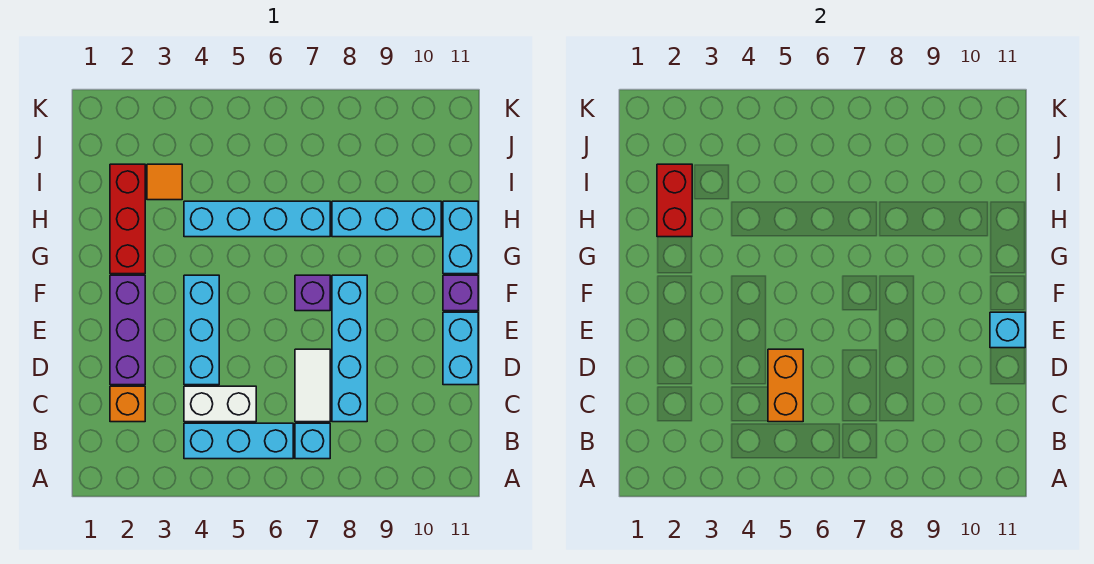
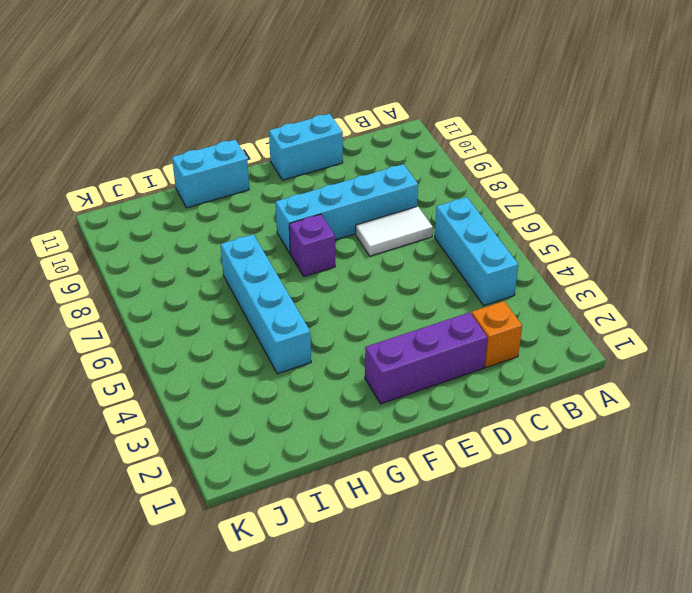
none -> cyan 1x1 brick [295,423,330,459]
none -> white 1x2 brick [184,386,256,422]
none -> cyan 1x3 brick [184,275,219,385]

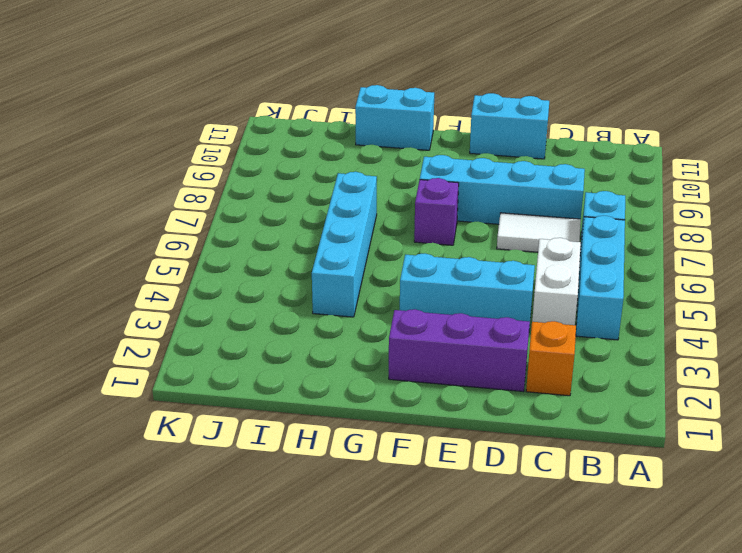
none -> purple 1x1 brick [443,275,478,311]
none -> red 1x3 brick [110,164,145,274]
none -> cyan 1x3 brick [332,201,441,237]

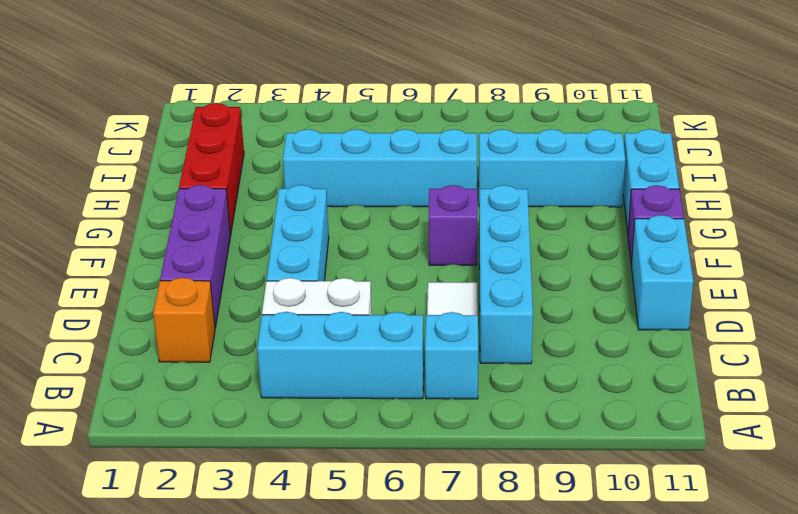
none -> orange 1x1 tile [147,164,182,200]
none -> orange 1x2 brick [768,349,803,422]
none -> cyan 1x1 brick [990,312,1025,348]

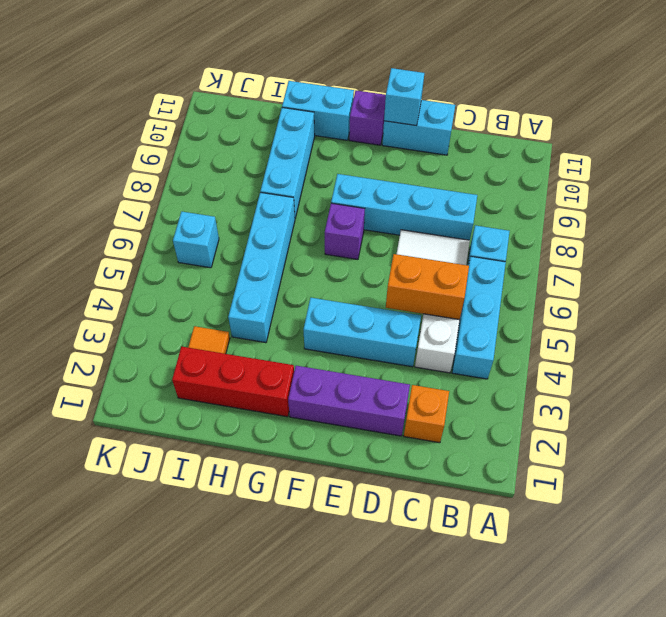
cyan 1x1 brick [173,212,219,268] -> none
none -> red 1x2 brick [657,164,692,237]

